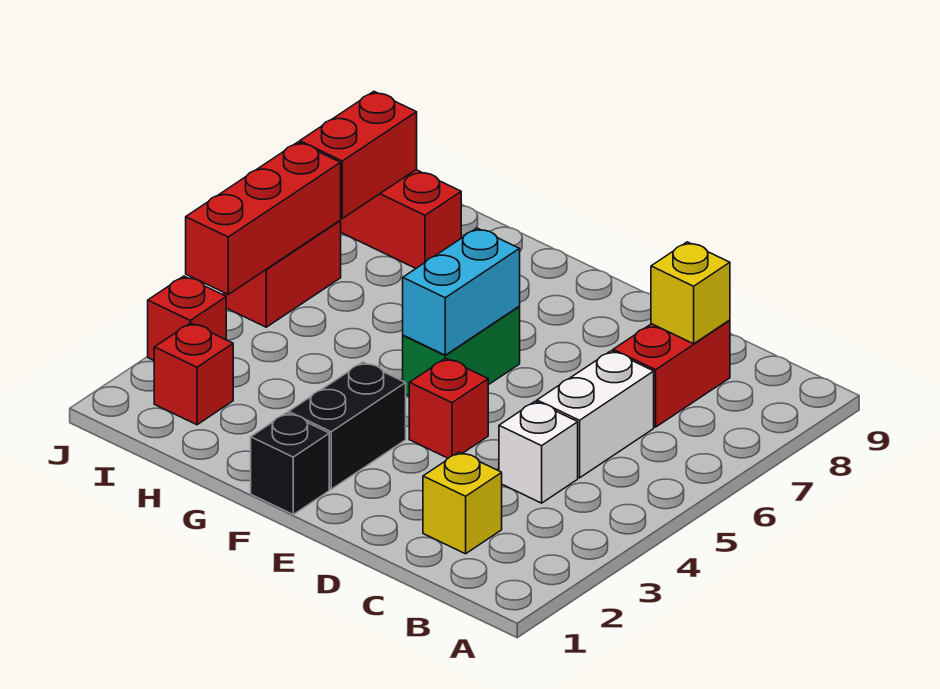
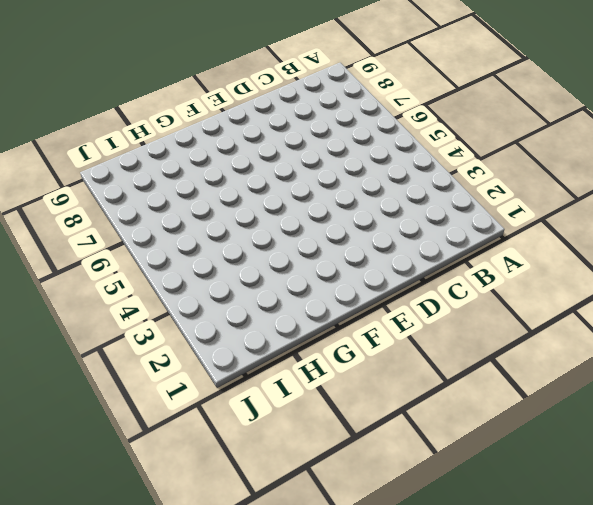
none -> yellow 1x1 brick [423,452,502,554]
none -> white 1x1 brick [499,401,578,503]
none -> white 1x2 brick [537,351,654,478]

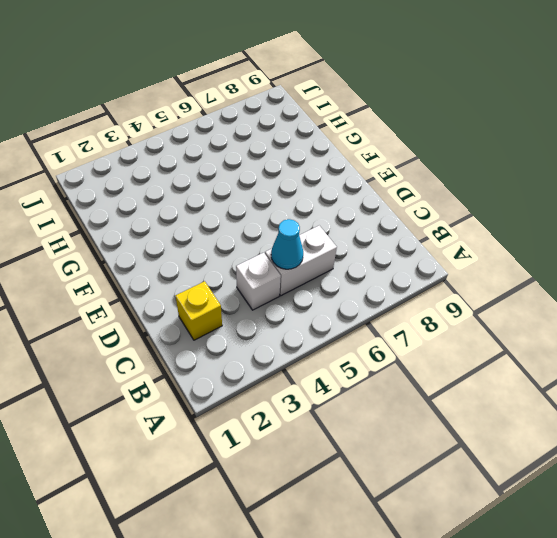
cyan 1x1 cone [271,219,303,269] -> none
none -> red 1x2 brick [613,320,730,427]
none -> red 1x1 brick [409,358,488,458]
none -> black 1x1 brick [251,413,329,514]

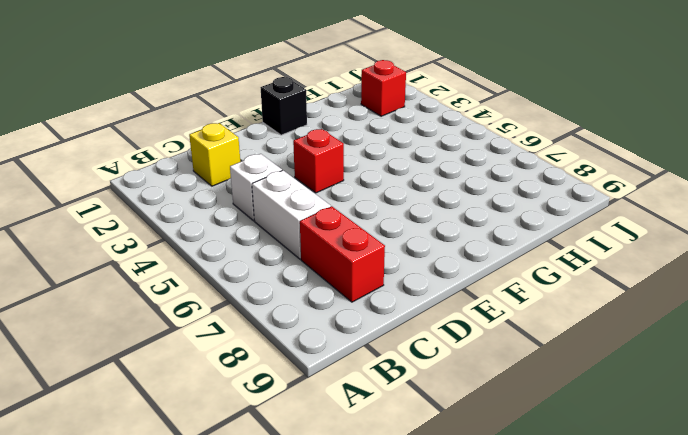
none -> black 1x2 brick [289,362,406,489]
none -> green 1x2 brick [403,307,520,396]
none -> red 1x2 brick [340,170,461,268]

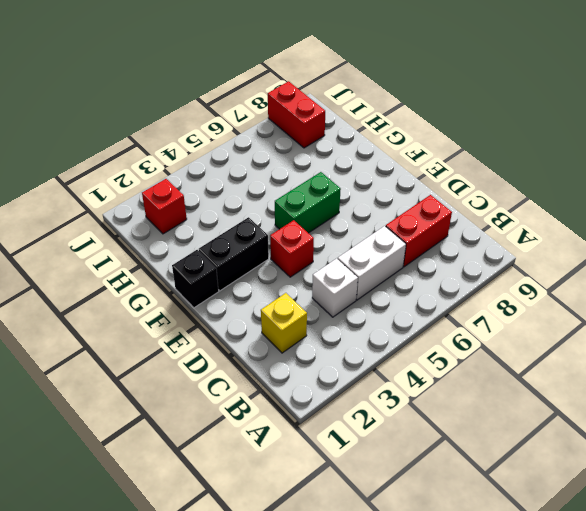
none -> red 1x1 brick [148,276,226,360]
none -> red 1x2 brick [224,221,341,327]
none -> yellow 1x1 brick [651,242,730,344]

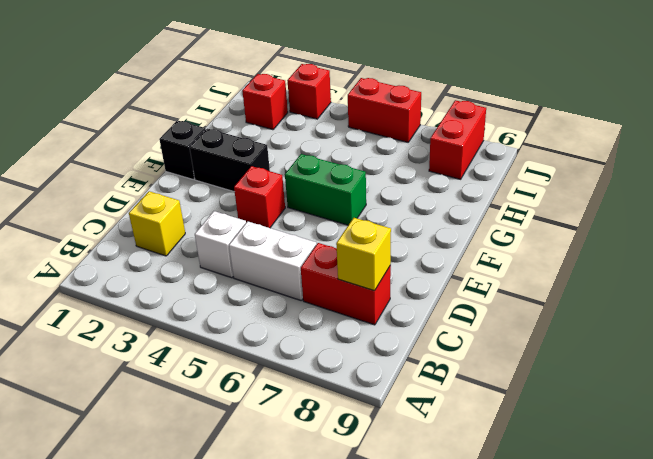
none -> cyan 1x2 brick [403,228,520,355]
none -> red 1x3 brick [186,142,341,294]
none -> red 1x2 brick [300,92,417,218]

